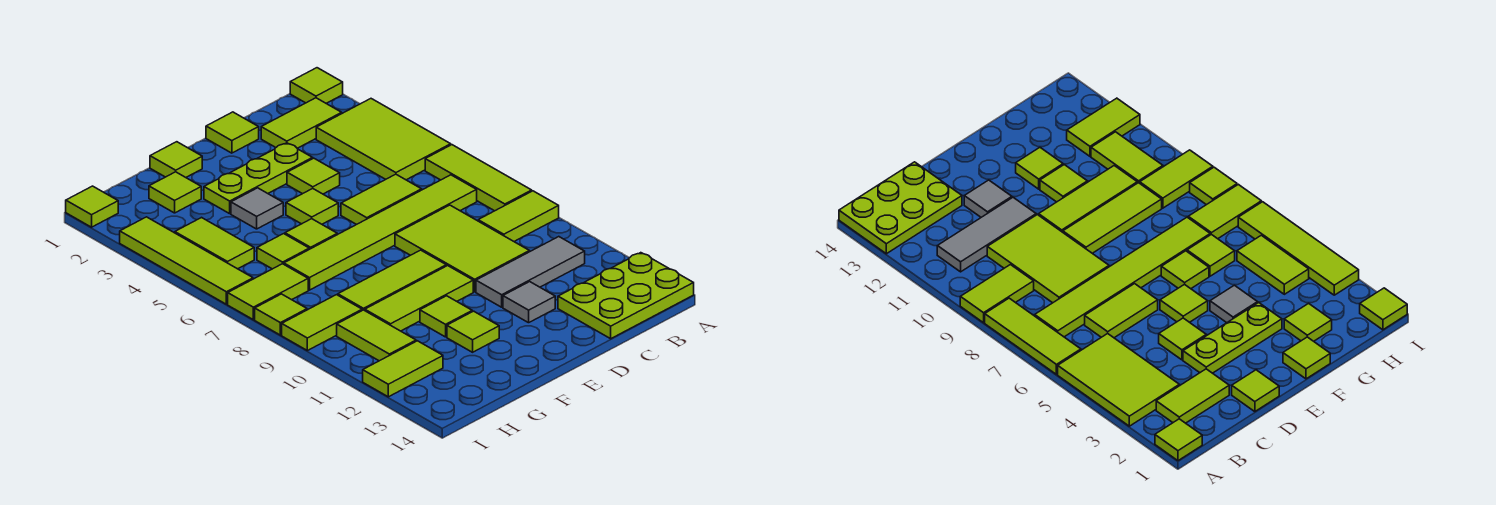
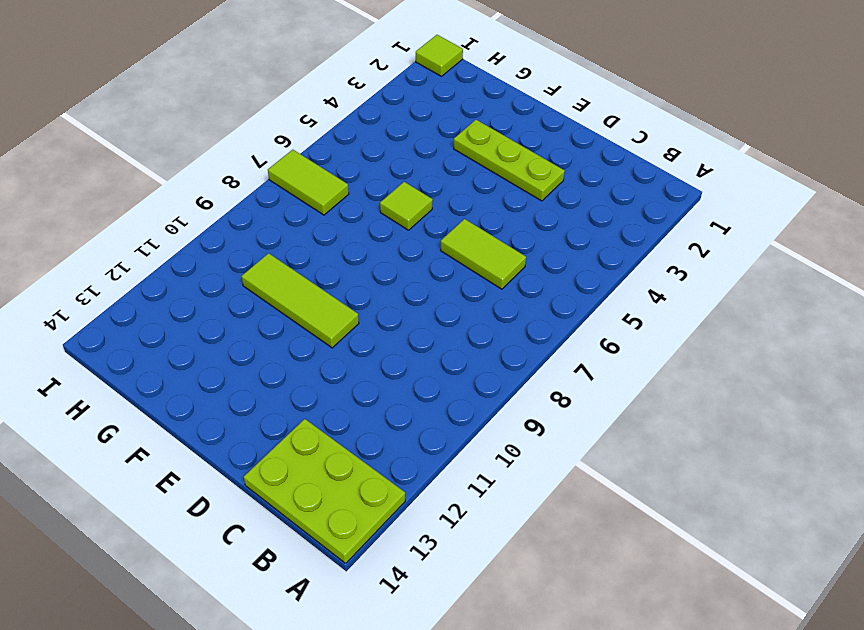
none -> lime 1x1 tile [290,68,343,103]
none -> lime 2x3 tile [316,99,451,180]
none -> lime 1x3 tile [425,145,532,211]
none -> lime 1x2 tile [478,191,559,241]

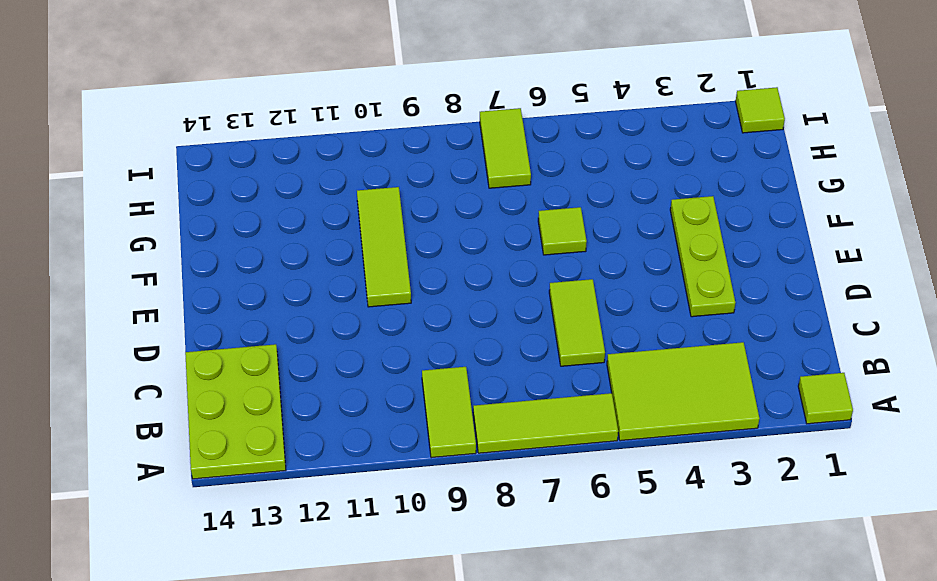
none -> lime 1x2 tile [261,98,342,148]
none -> lime 1x6 tile [284,175,477,290]
none -> grey 1x3 tile [476,237,585,307]
none -> lime 2x3 tile [395,205,530,292]

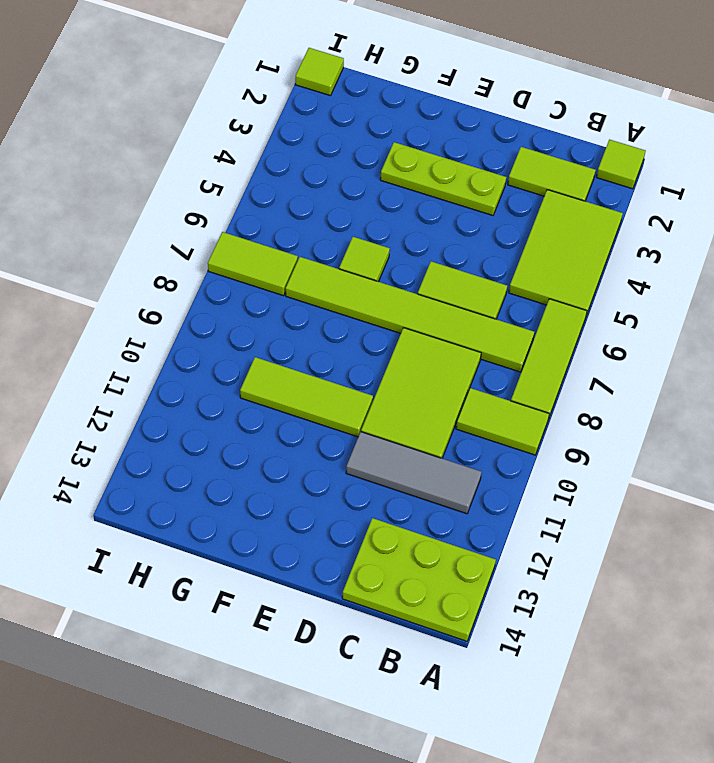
none -> lime 1x1 tile [206,112,259,153]
none -> lime 1x1 tile [287,158,340,194]
none -> grey 1x1 tile [503,282,555,323]
none -> lime 1x1 tile [286,189,338,224]

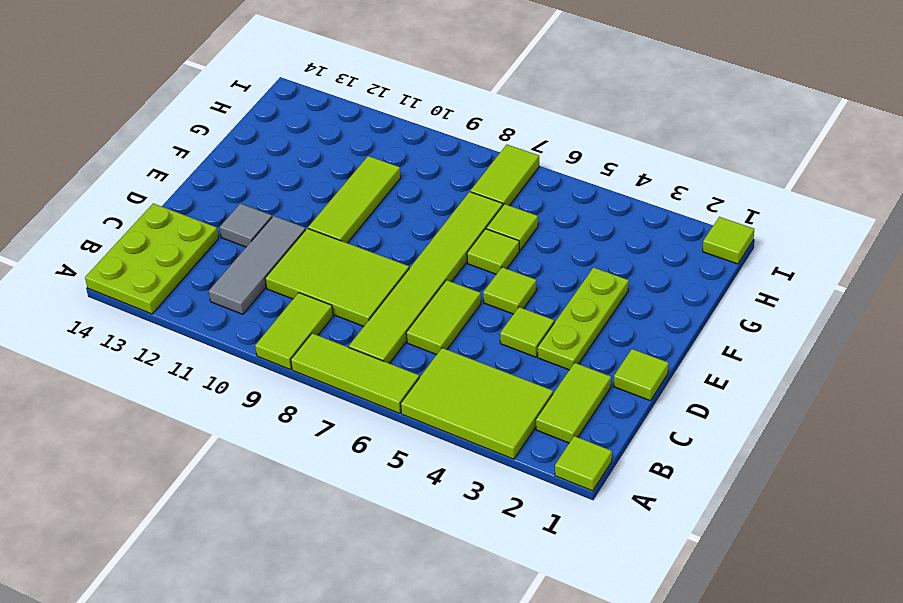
none -> lime 1x3 tile [338,250,446,310]
none -> lime 1x1 tile [150,142,202,177]
none -> grey 1x1 tile [231,188,283,229]
none -> lime 1x1 tile [420,296,472,337]

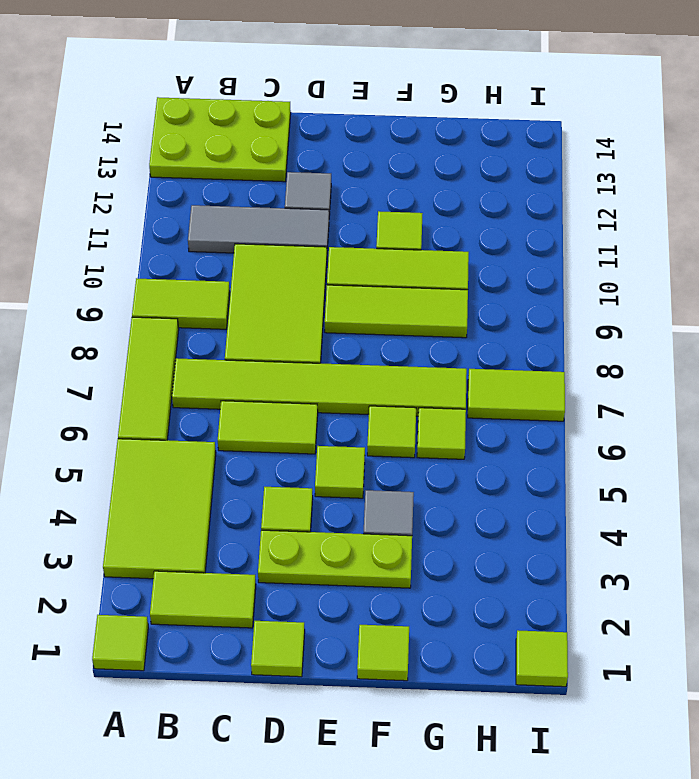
none -> lime 1x1 tile [447,311,499,352]
none -> lime 1x1 tile [149,172,201,213]
none -> lime 1x2 tile [175,218,254,269]
none -> lime 1x2 tile [282,295,362,351]

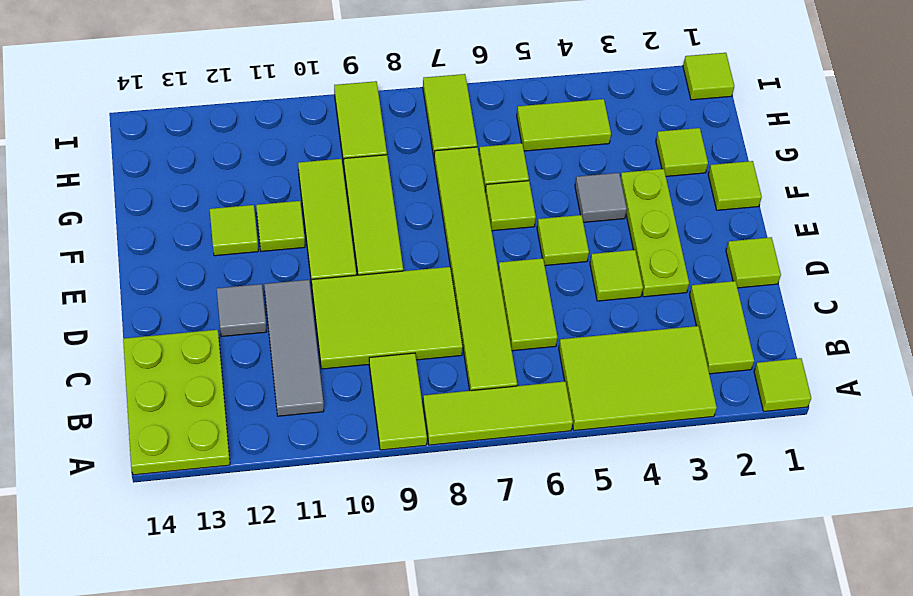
none -> lime 1x2 tile [337,310,416,361]
none -> lime 1x2 tile [363,341,443,397]
none -> lime 1x4 tile [120,217,253,304]
none -> lime 1x1 tile [255,294,307,335]

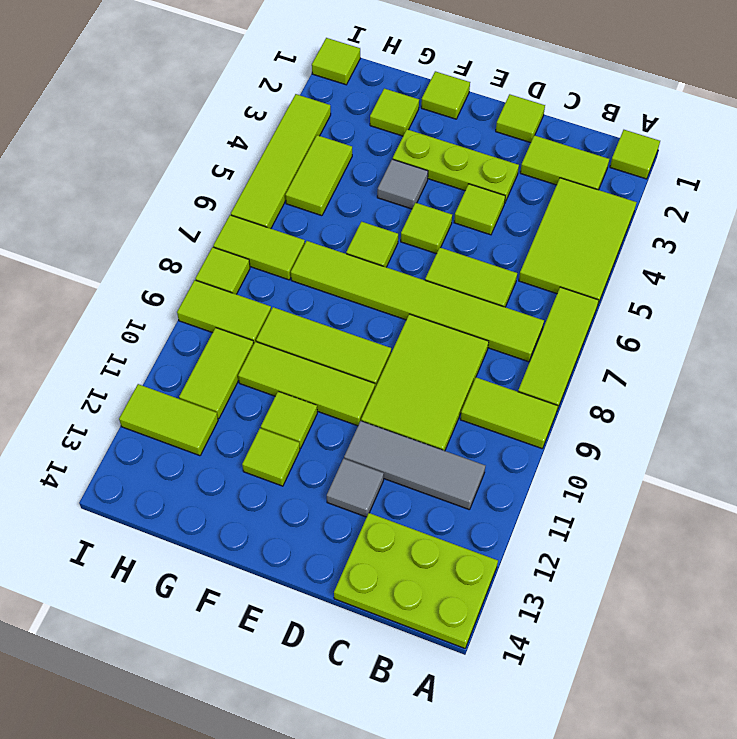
none -> lime 1x1 tile [257,234,309,269]

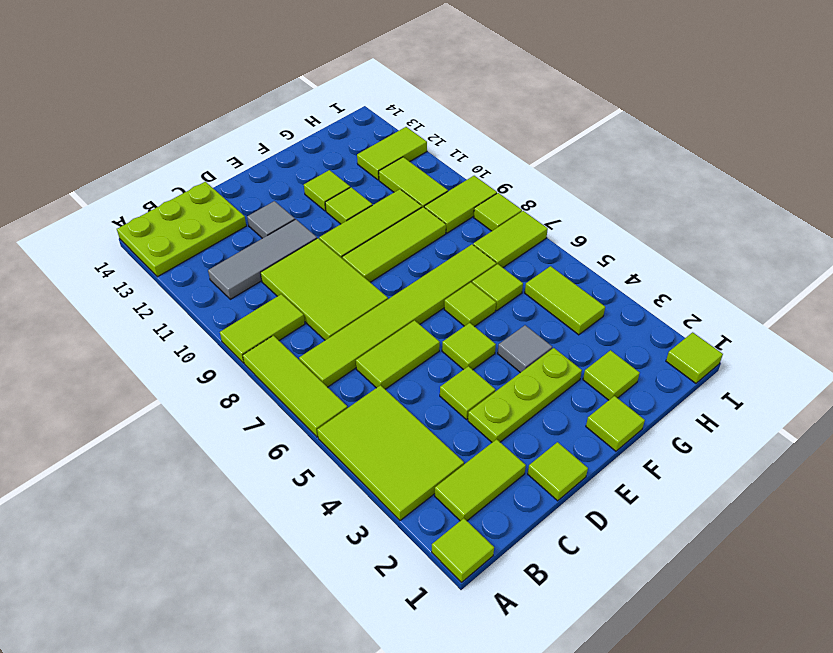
none -> lime 1x4 tile [120,217,253,304]

